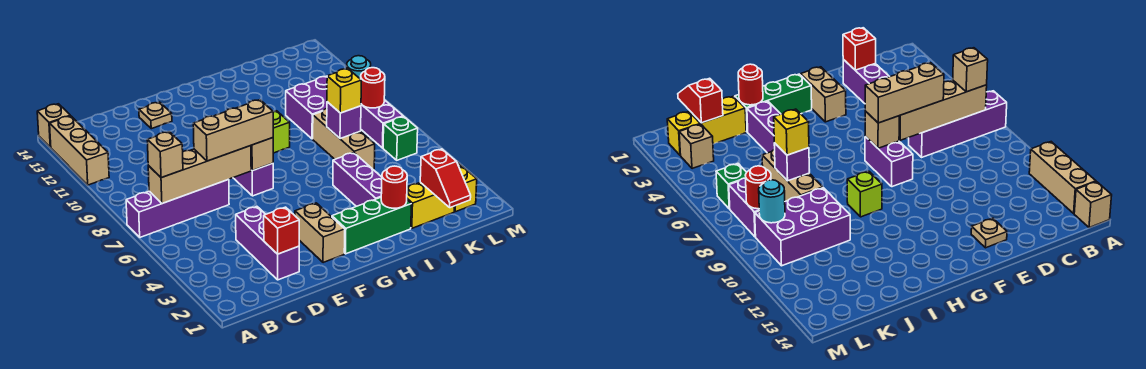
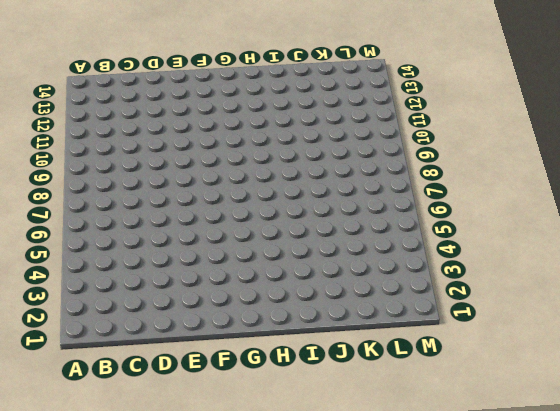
none -> purple 1x4 brick [126,179,229,237]
none -> tan 1x3 brick [50,116,109,185]
none -> tan 1x1 brick [37,104,70,147]

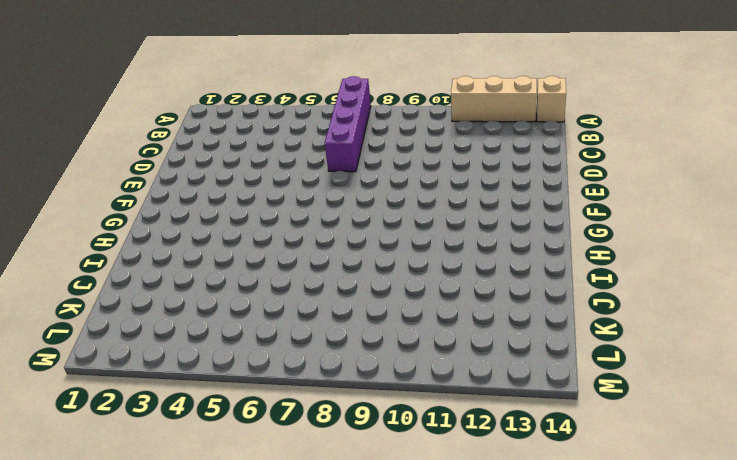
none -> purple 1x3 brick [236,207,299,280]
none -> tan 1x1 plate [139,102,172,129]
none -> tan 1x2 brick [295,203,345,263]

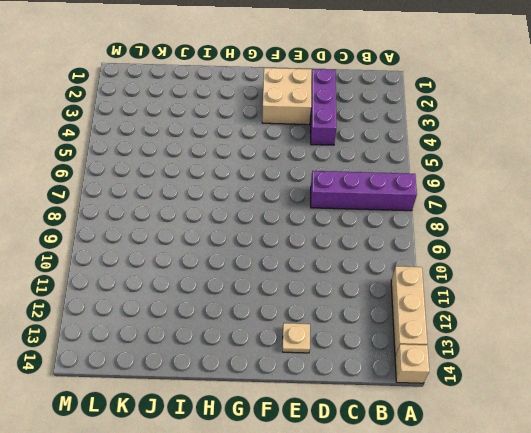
tan 2x2 brick [262,68,311,125] -> tan 1x2 brick [295,203,345,263]
none -> purple 1x2 brick [234,163,273,196]
none -> green 1x3 brick [332,197,412,254]
none -> lime 1x1 brick [273,111,290,153]

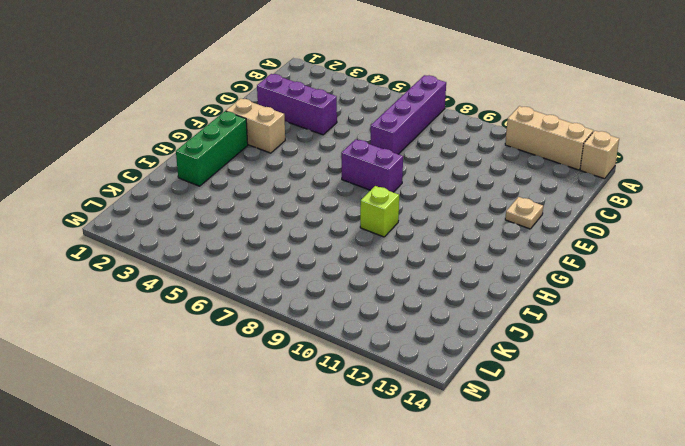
none -> purple 1x3 brick [333,153,382,206]
none -> yellow 1x2 brick [407,182,454,228]
none -> tan 1x3 brick [313,109,375,169]

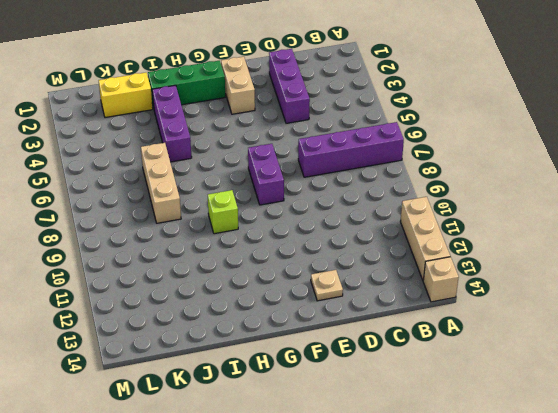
none -> purple 2x3 brick [286,76,327,139]
none -> yellow 1x1 brick [454,167,477,212]
none -> tan 1x1 brick [679,124,714,169]

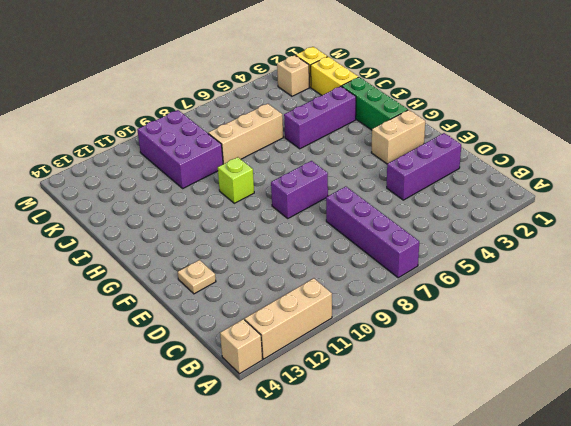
none -> green 1x1 brick [383,117,418,160]
none -> purple 1x2 brick [361,100,403,148]
none -> tan 1x4 brick [148,146,251,204]

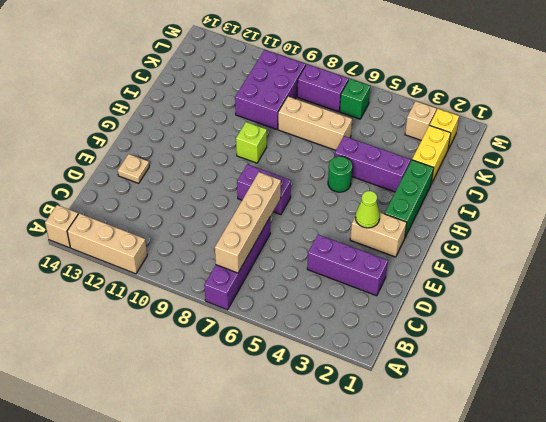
lime 1x1 cone [356,191,380,228] -> none
green 1x1 round brick [328,156,352,192] -> none
none -> red 1x1 brick [264,207,299,254]
none -> tan 1x1 brick [251,138,273,171]
none -> red 1x1 round brick [381,166,407,208]

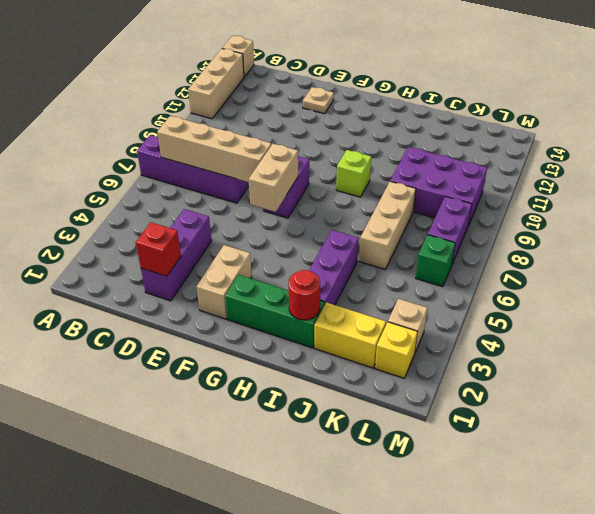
tan 1x2 brick [249,144,298,212] -> tan 1x1 brick [251,138,273,171]
none -> purple 1x1 brick [327,102,361,139]
none -> red 1x2 slope [420,149,471,208]
none -> red 1x1 round brick [361,68,385,108]

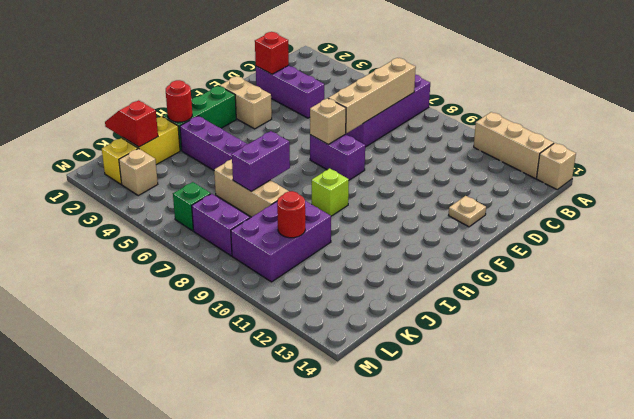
purple 1x2 brick [232,131,290,191] -> purple 1x1 brick [327,102,361,139]
red 1x1 round brick [277,191,305,238] -> red 1x1 round brick moved to [361,68,385,108]
none -> cyan 1x1 round brick [347,56,371,79]
none -> tan 1x1 brick [147,132,183,178]
none -> tan 1x3 brick [193,100,273,161]

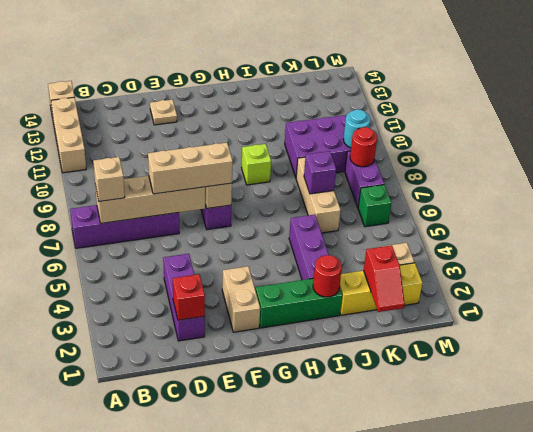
none -> yellow 1x1 brick [327,69,361,113]

